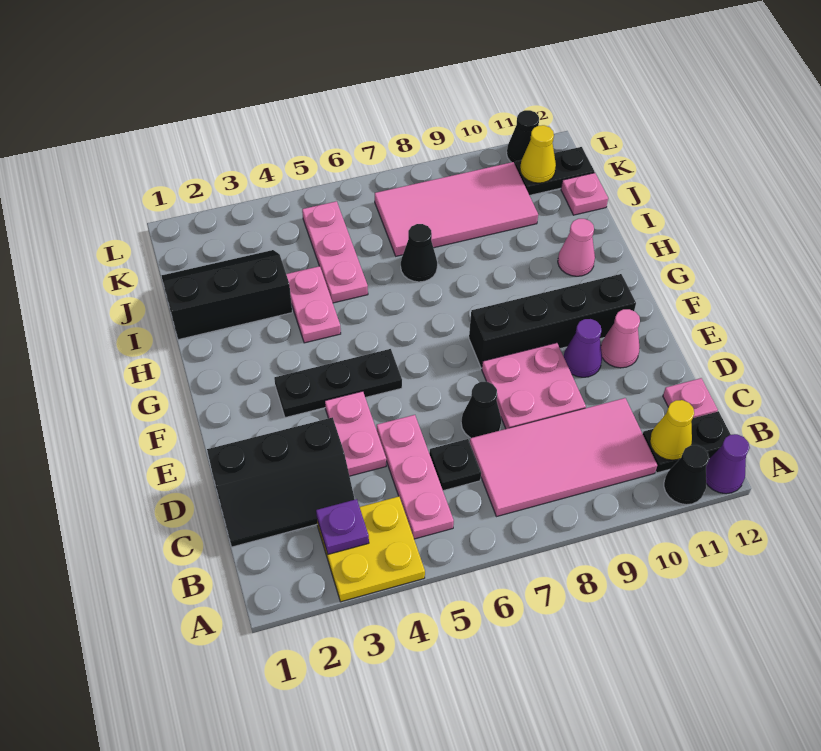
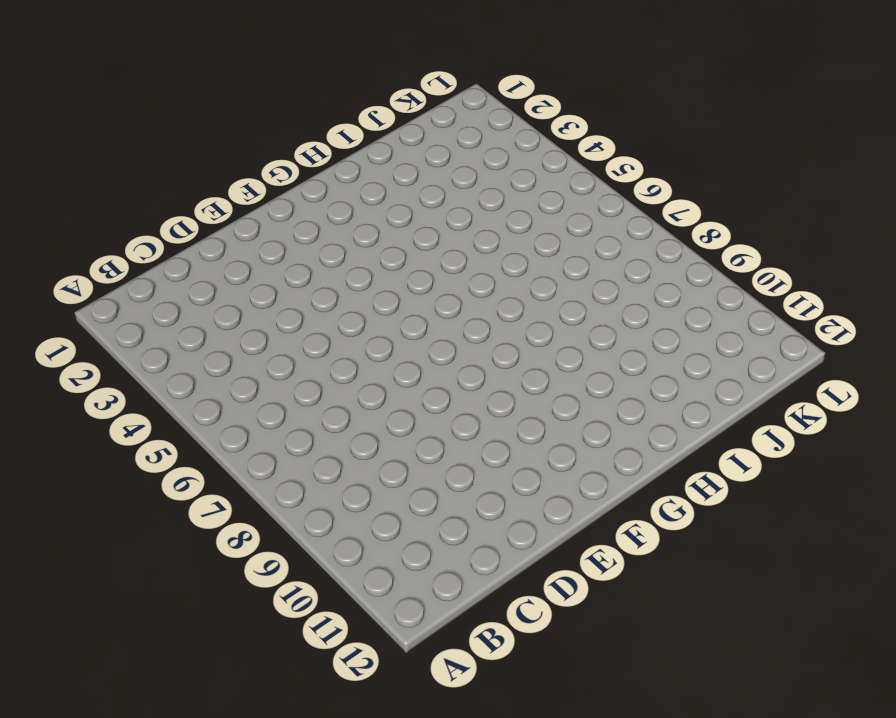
none -> yellow 2x2 plate [317,497,425,602]
none -> black 1x1 cone [664,445,709,505]
none -> purple 1x1 cone [706,434,750,494]

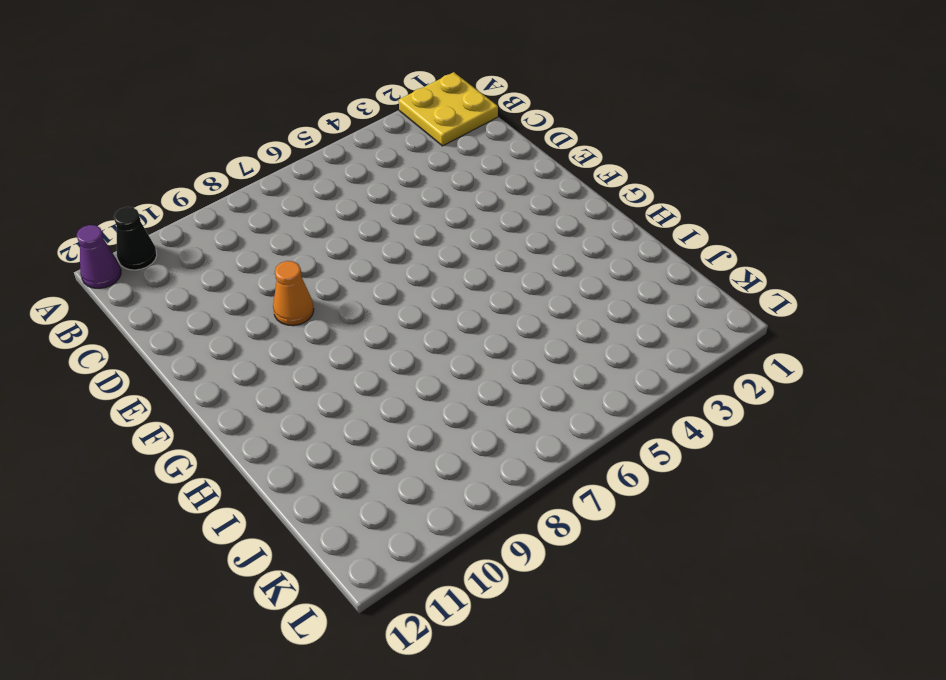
yellow 2x2 plate [399,72,498,146] -> yellow 2x2 plate moved to [317,497,425,602]
orange 1x1 cone [273,261,314,326] -> pink 2x2 plate [482,343,586,429]
none -> pink 1x3 plate [377,415,454,539]
none -> pink 2x4 tile [470,398,657,517]
none -> black 1x2 plate [643,411,731,473]

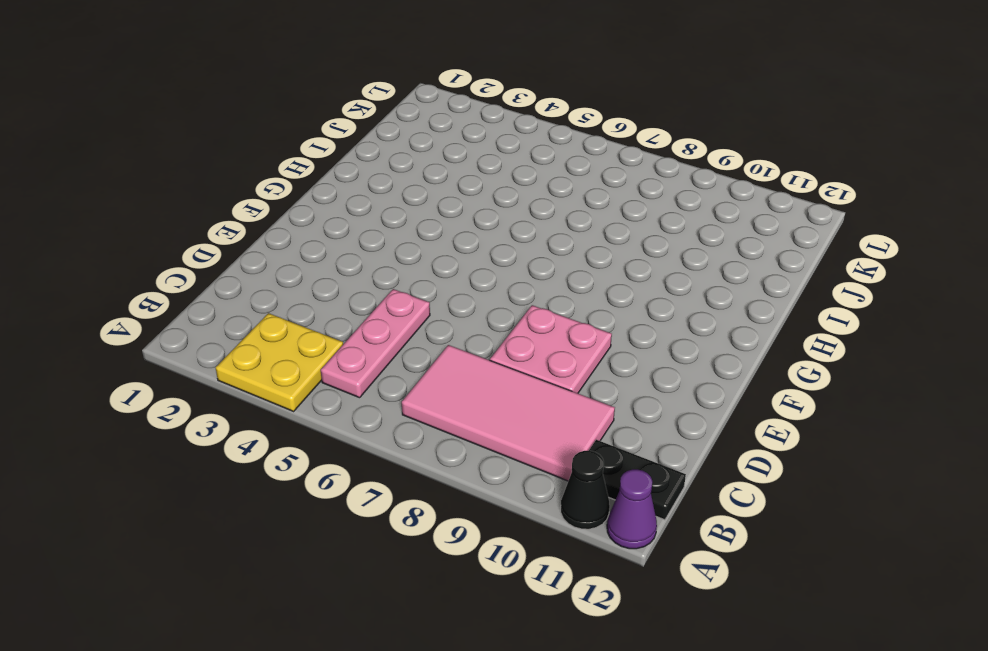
none -> black 2x3 slope [207,417,355,547]
none -> black 1x1 plate [429,439,481,491]
none -> pink 1x1 plate [663,378,718,418]

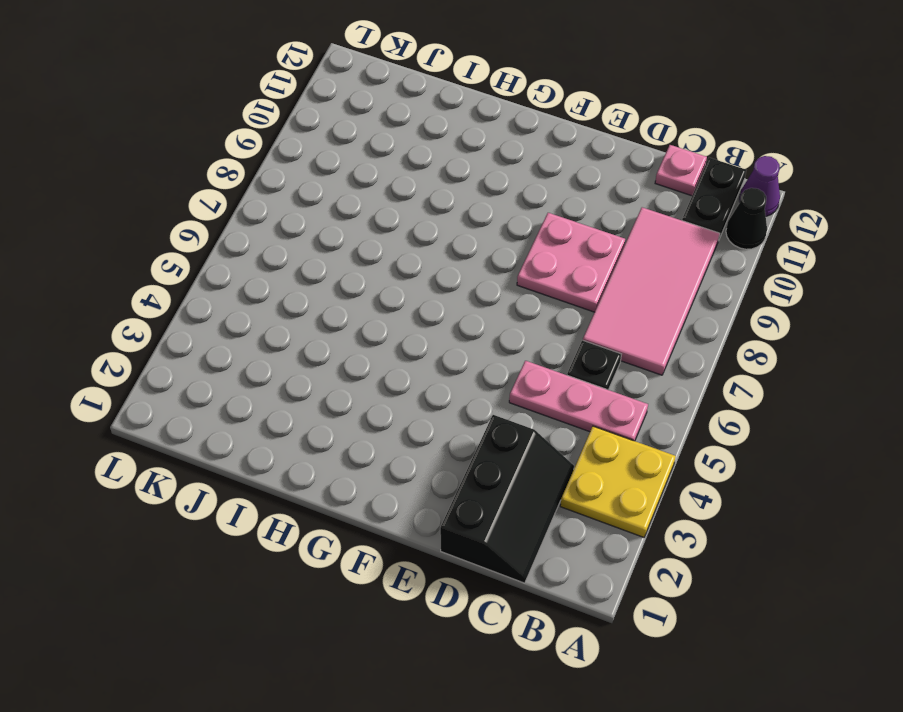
none -> pink 1x2 plate [325,391,386,476]
none -> black 1x1 cone [461,382,501,438]
none -> purple 1x1 cone [564,319,602,377]

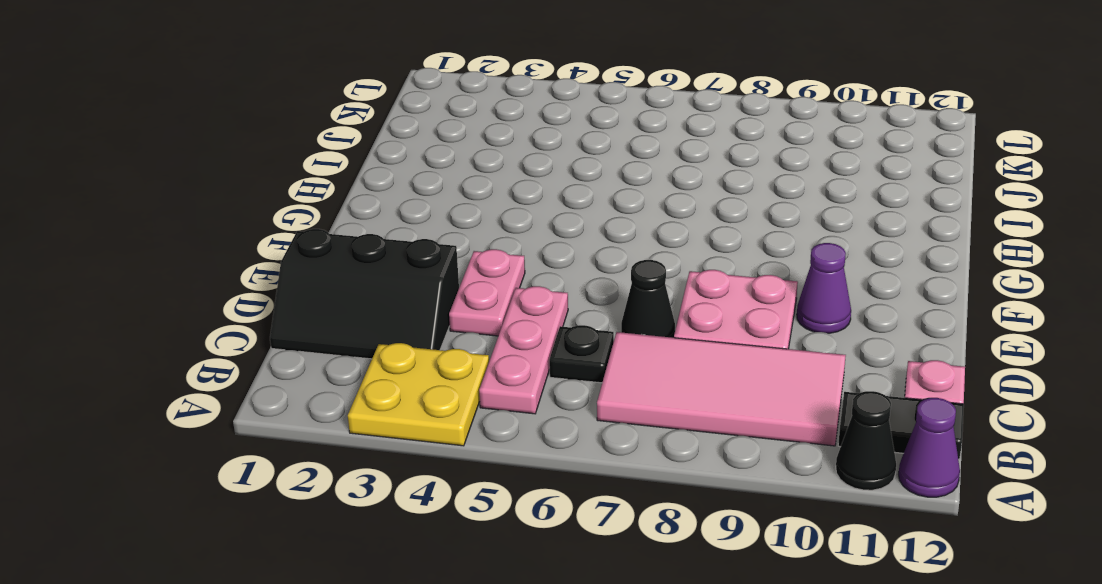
none -> pink 1x1 cone [601,309,640,368]
none -> black 1x3 plate [274,349,402,418]
none -> black 1x4 brick [469,274,636,368]

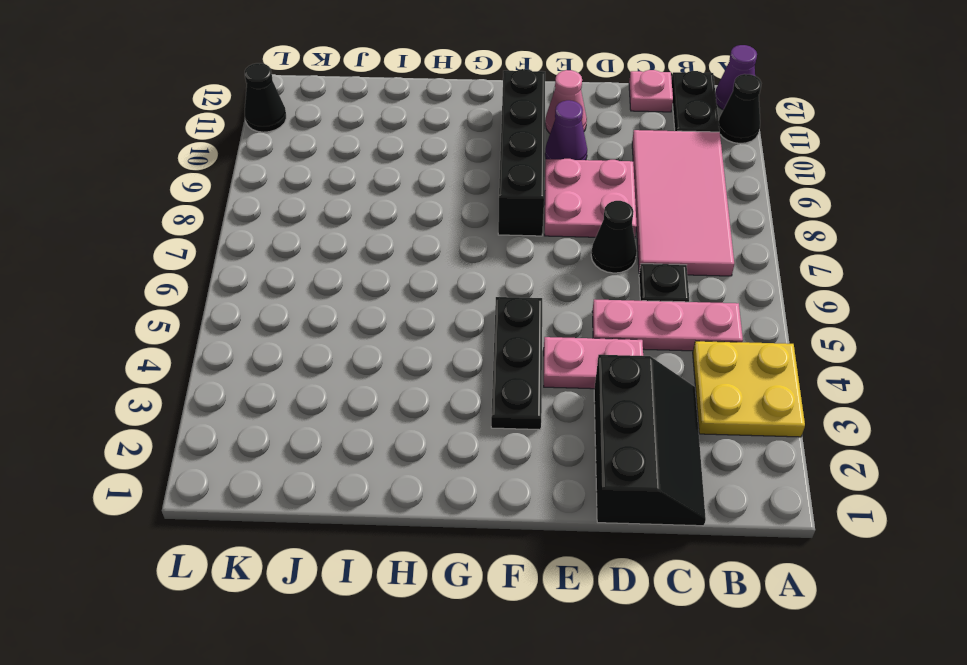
none -> pink 1x2 plate [286,266,341,343]
none -> pink 1x1 cone [558,219,595,276]
none -> black 2x3 slope [162,250,292,340]

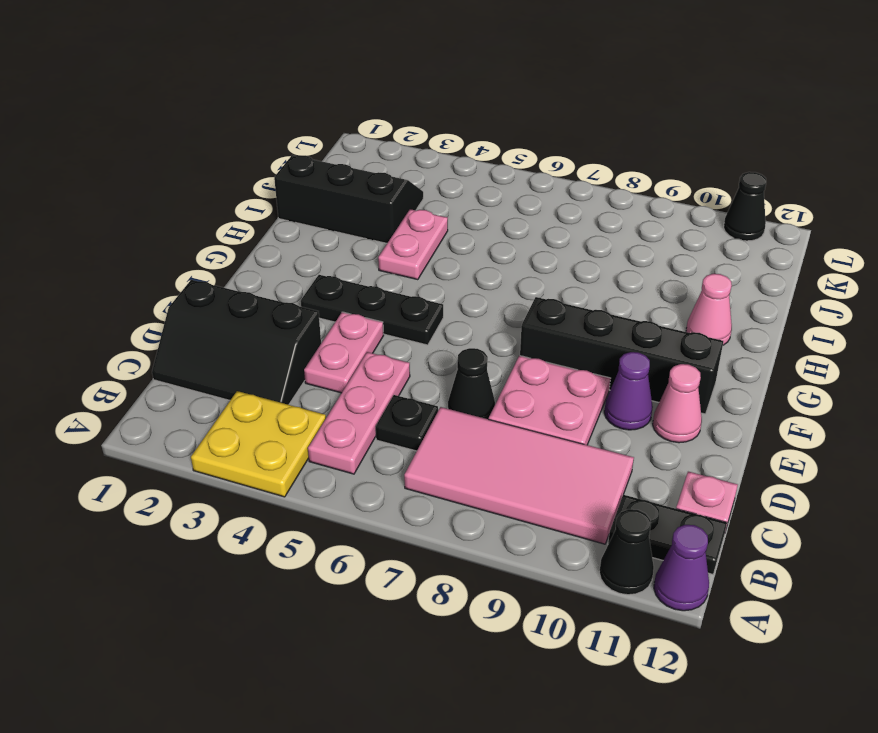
none -> pink 1x3 plate [302,201,368,303]
none -> black 1x1 cone [401,224,437,282]
none -> pink 2x4 tile [375,162,538,256]

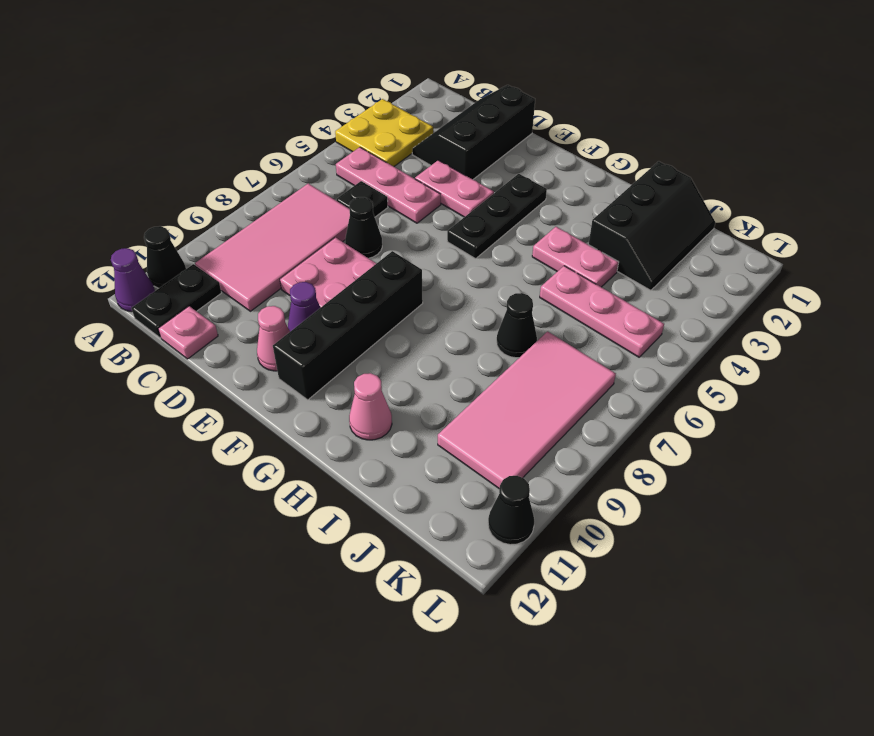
none -> pink 1x1 plate [561,173,608,215]
none -> black 1x2 plate [515,147,594,195]
none -> purple 1x1 plate [316,499,369,554]

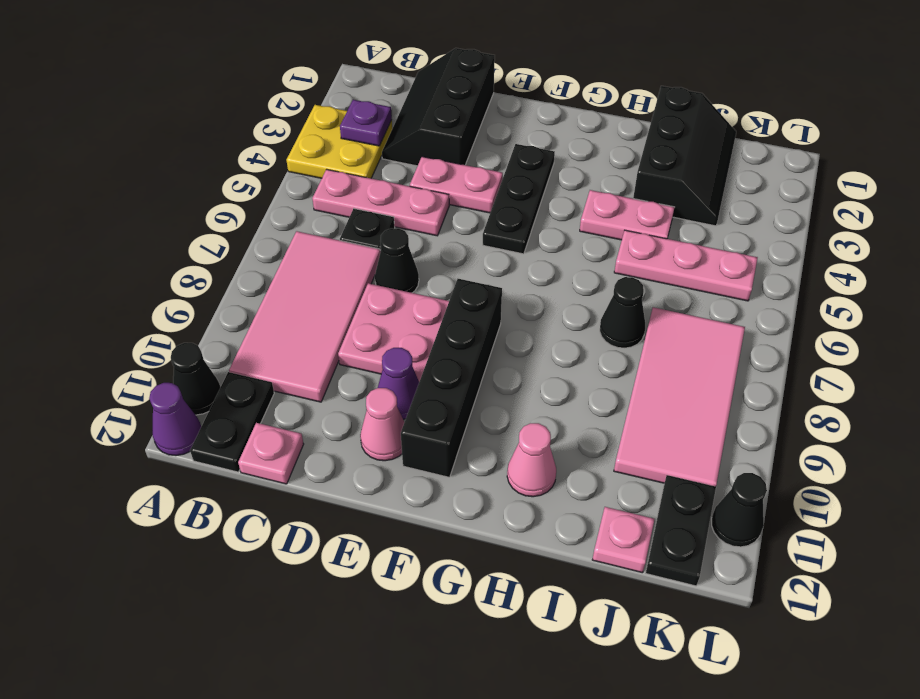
none -> yellow 1x1 cone [650,400,694,460]
none -> yellow 1x1 cone [520,125,556,183]

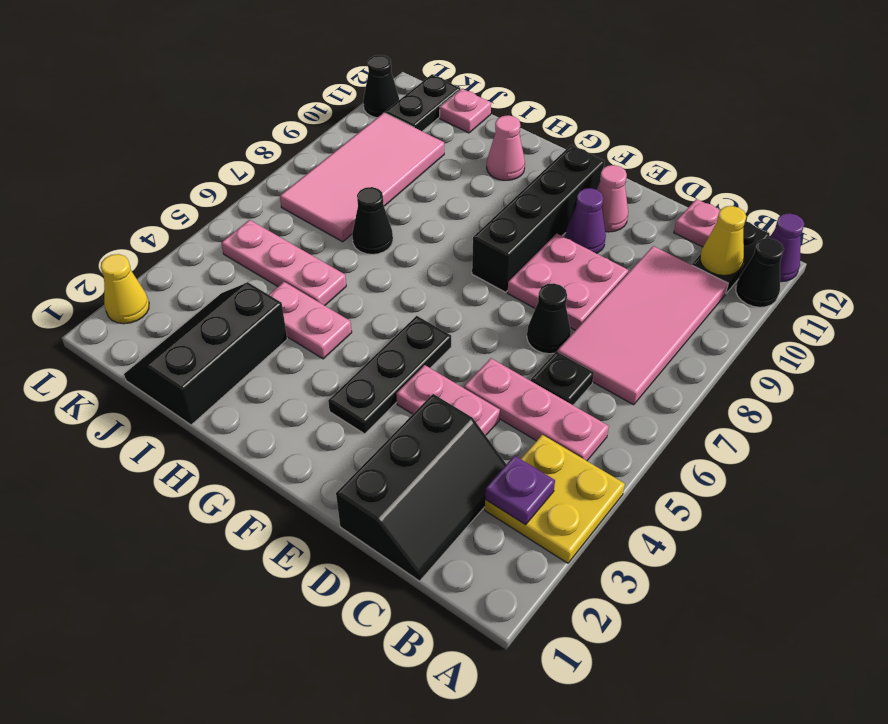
yellow 1x1 cone [101,254,149,324] -> yellow 1x1 cone moved to [520,125,556,183]

